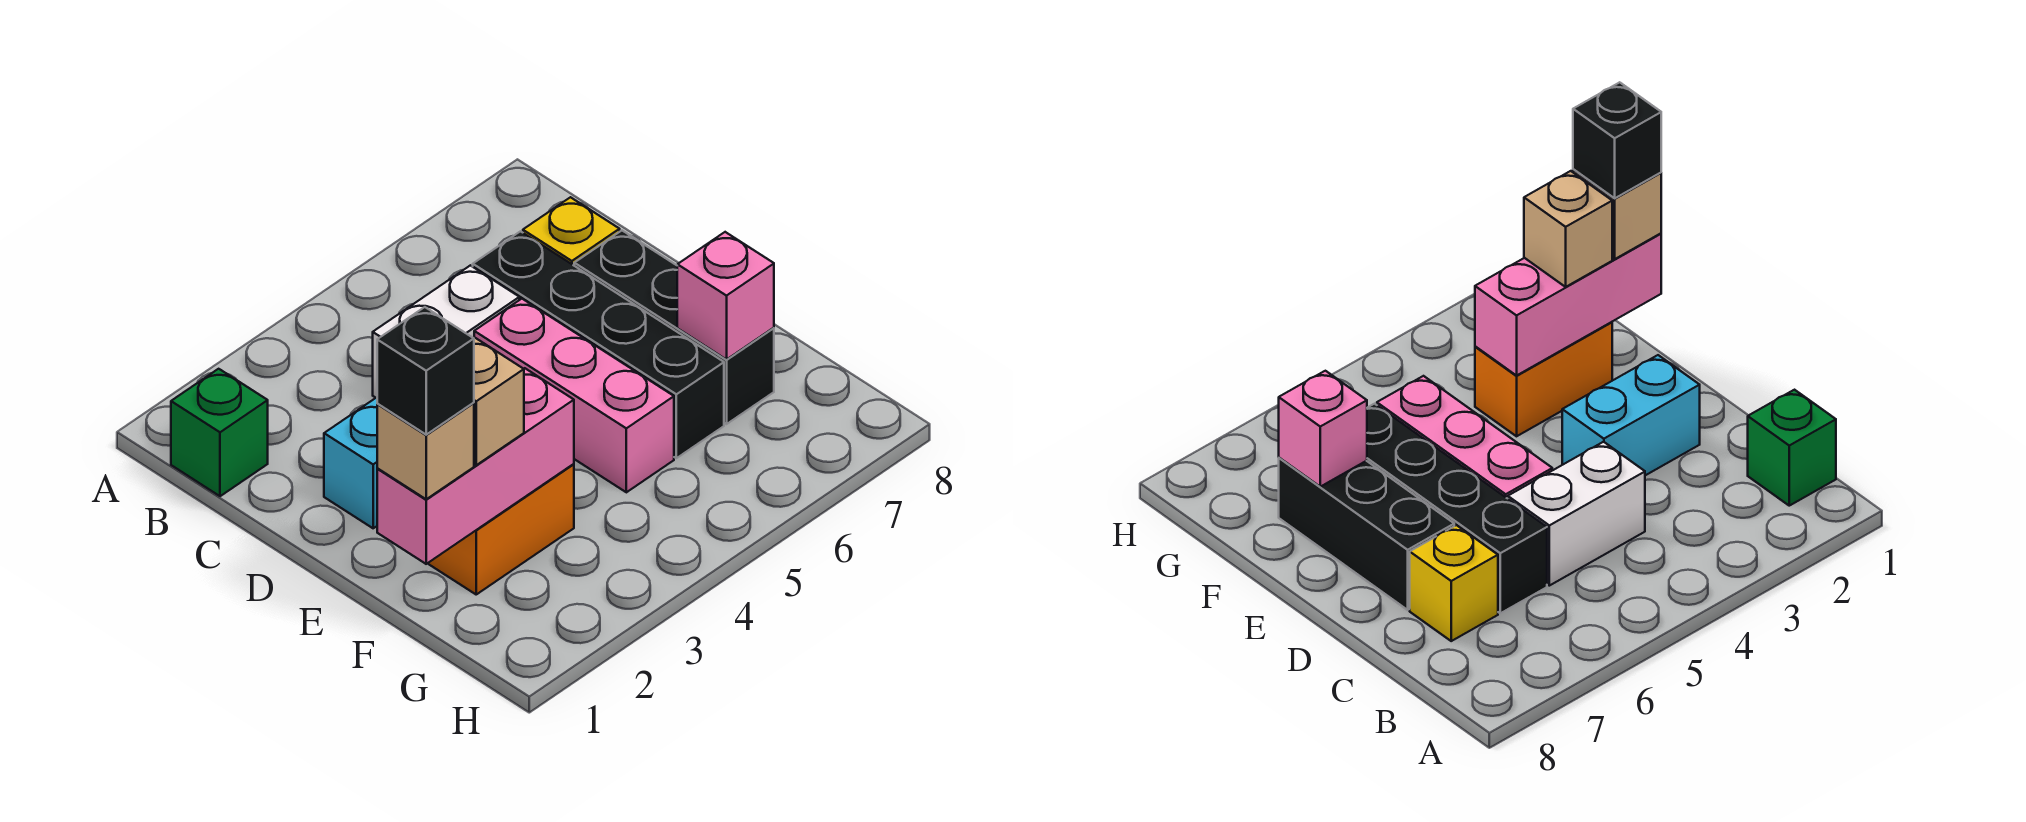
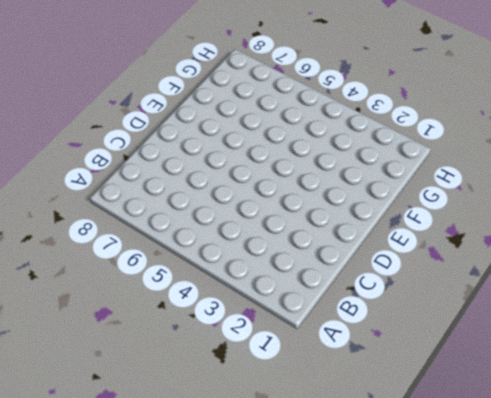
none -> green 1x1 brick [171,369,268,496]
none -> white 1x2 brick [373,265,519,398]
none -> black 1x4 brick [473,231,724,458]

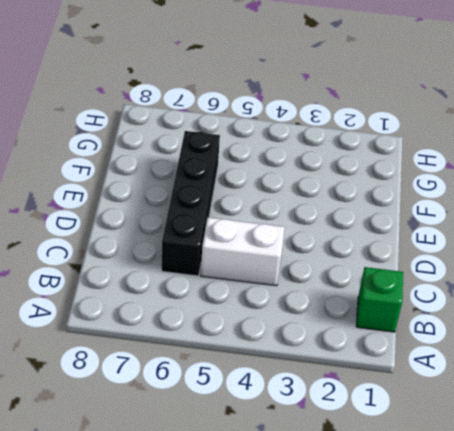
none -> yellow 1x1 brick [523,197,620,265]
none -> cyan 1x2 brick [324,397,377,528]
none -> pink 1x3 brick [474,299,674,492]

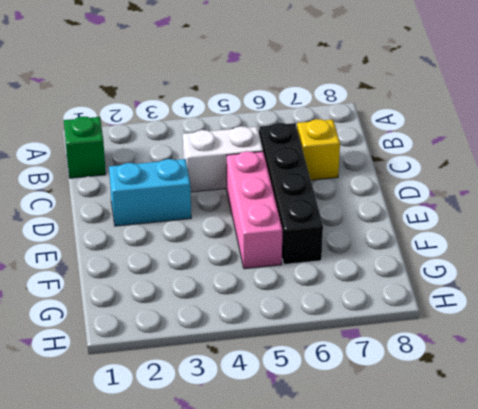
none -> black 1x3 brick [574,231,774,424]
none -> orange 1x2 brick [428,464,574,594]
none -> pink 1x3 brick [377,368,574,564]

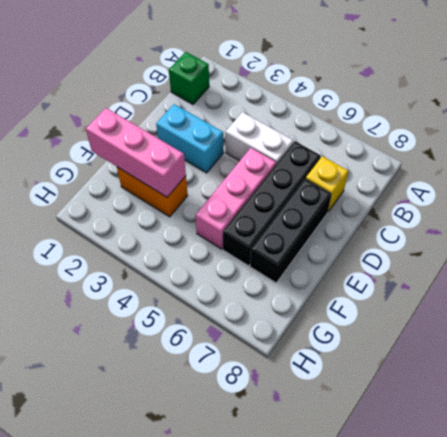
none -> pink 1x1 brick [677,232,774,360]
none -> tan 1x1 brick [377,403,474,499]
none -> tan 1x1 brick [474,338,524,465]

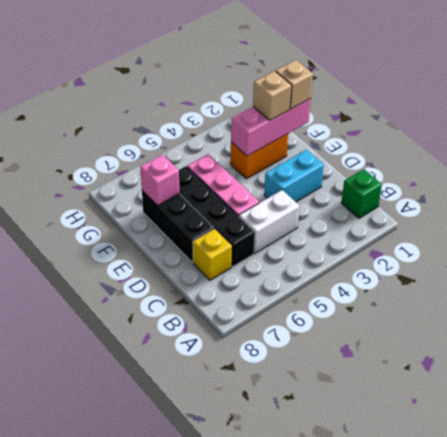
none -> black 1x1 brick [377,307,474,435]

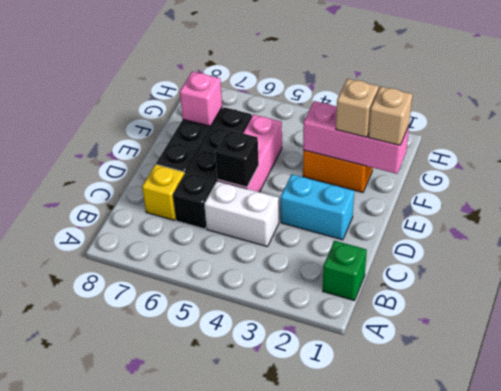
black 1x1 brick [215,130,259,187] -> black 1x1 brick moved to [377,307,474,435]

